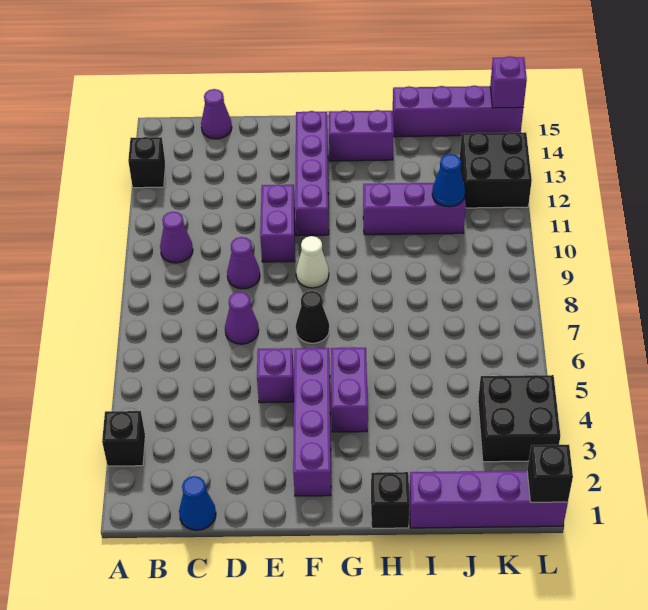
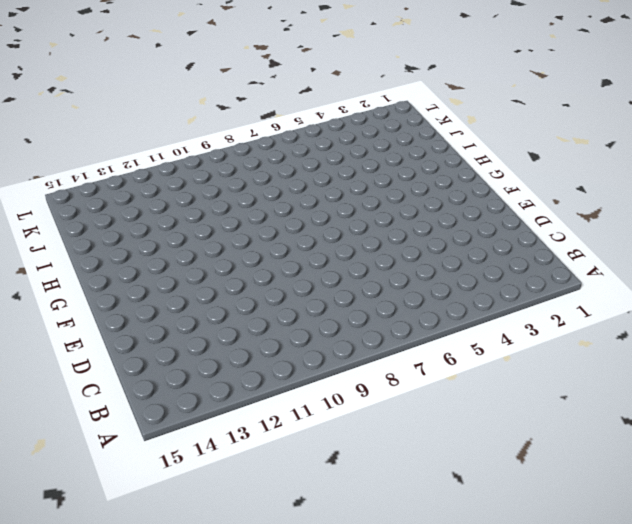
none -> black 1x1 brick [102,411,145,466]
none -> black 1x1 brick [128,137,165,188]
none -> purple 1x1 cone [160,212,193,263]

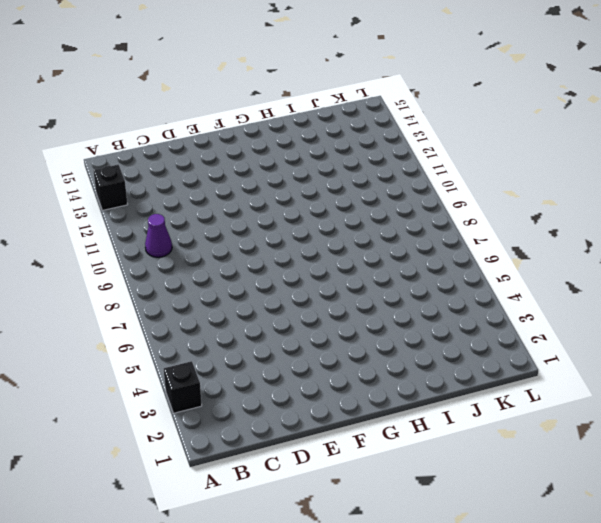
none -> blue 1x1 cone [179,476,216,530]
none -> purple 1x1 cone [201,89,232,139]
none -> purple 1x1 cone [225,292,259,344]

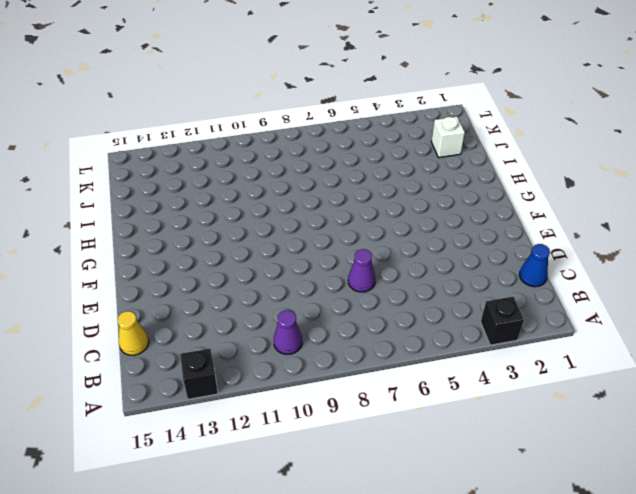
yellow 1x1 cone [117,311,149,355] -> purple 1x1 cone [201,89,232,139]
white 1x1 brick [431,117,465,158] -> none
none -> purple 1x1 cone [227,237,260,289]
none -> purple 1x1 brick [257,348,294,403]
none -> purple 1x2 brick [260,185,295,262]

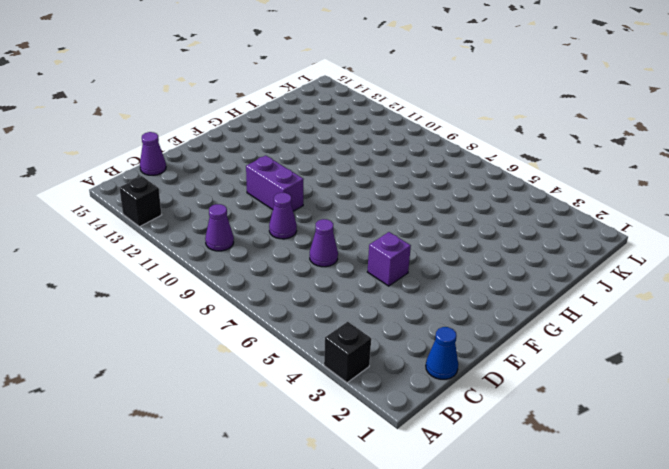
none -> purple 1x4 brick [293,348,331,496]
none -> black 1x1 cone [296,291,329,343]
none -> white 1x1 cone [296,236,329,288]

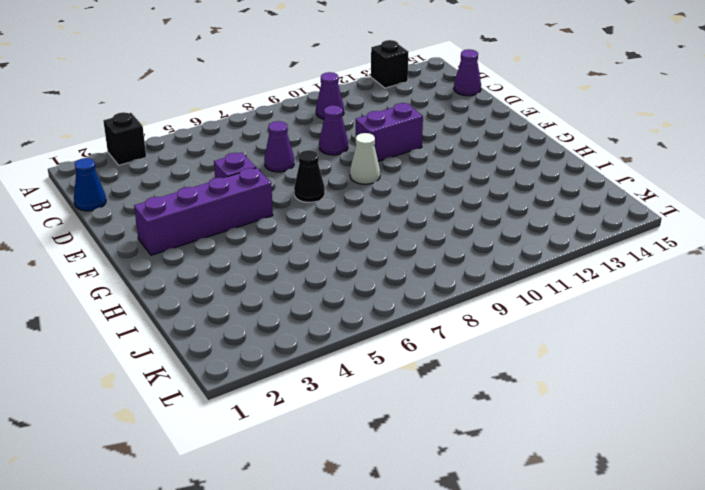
none -> purple 1x4 brick [295,111,329,236]
none -> purple 1x2 brick [331,347,368,432]
none -> purple 1x2 brick [329,110,394,161]

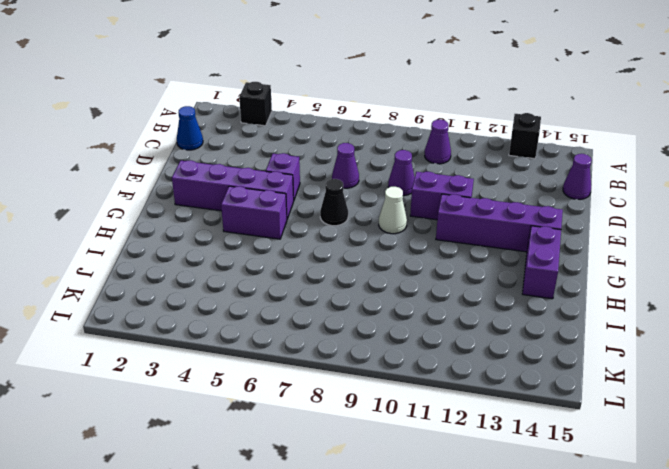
none -> black 1x1 brick [371,472,410,528]
none -> purple 1x3 brick [363,183,466,235]
none -> purple 1x4 brick [409,471,568,528]

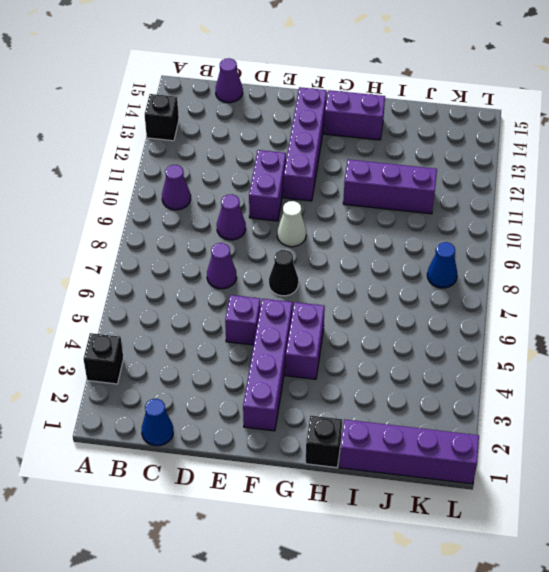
blue 1x1 cone [427,242,457,288] -> blue 1x1 cone moved to [432,154,465,207]
none -> purple 1x4 brick [393,86,523,137]
none -> black 2x2 brick [478,375,560,462]
none -> black 2x2 brick [460,132,532,208]

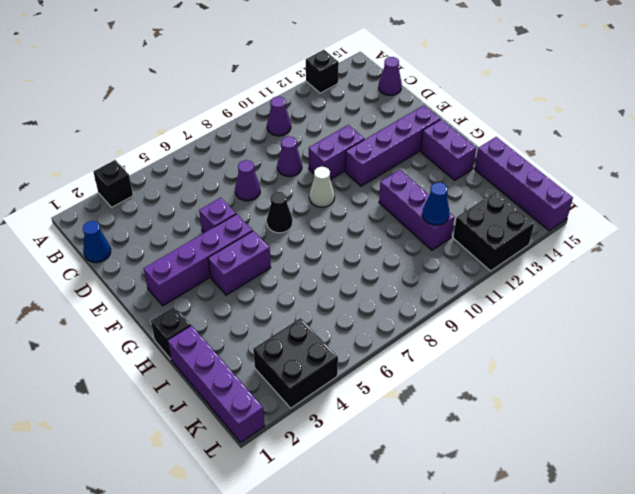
none -> black 1x1 brick [527,445,573,502]
none -> purple 1x1 brick [490,56,527,108]

